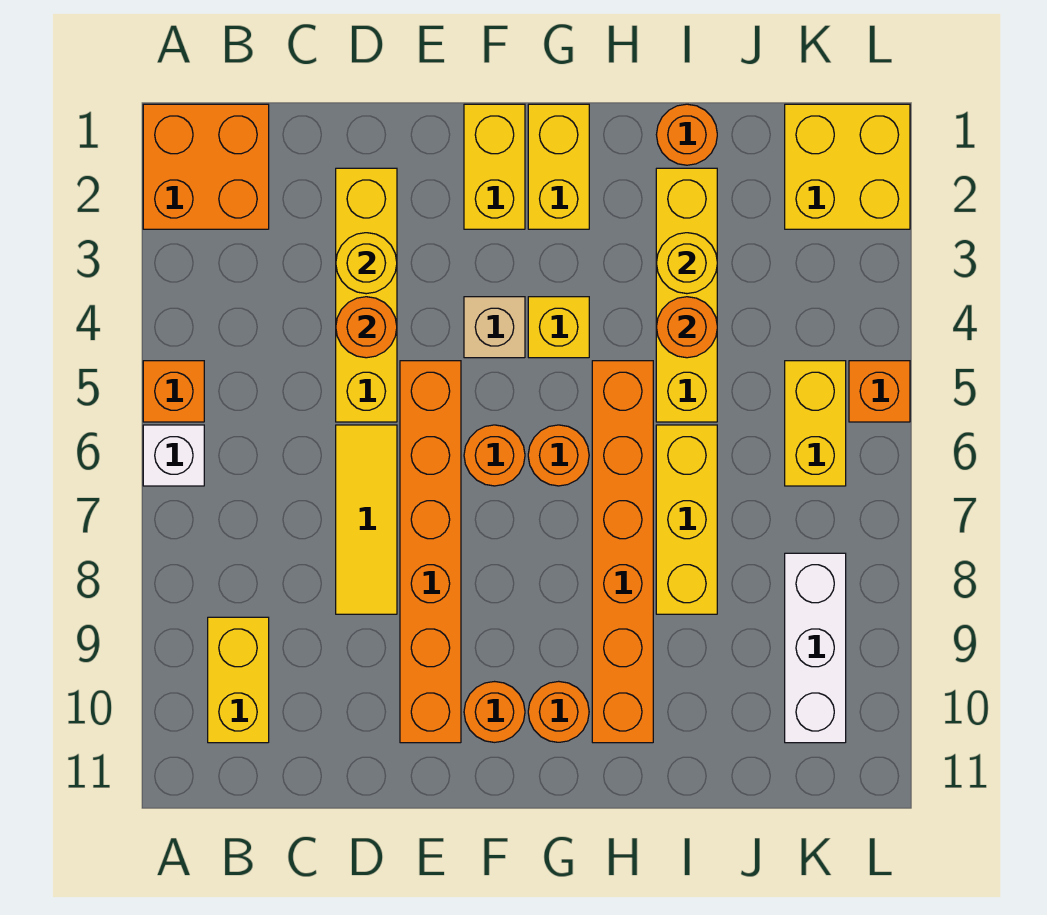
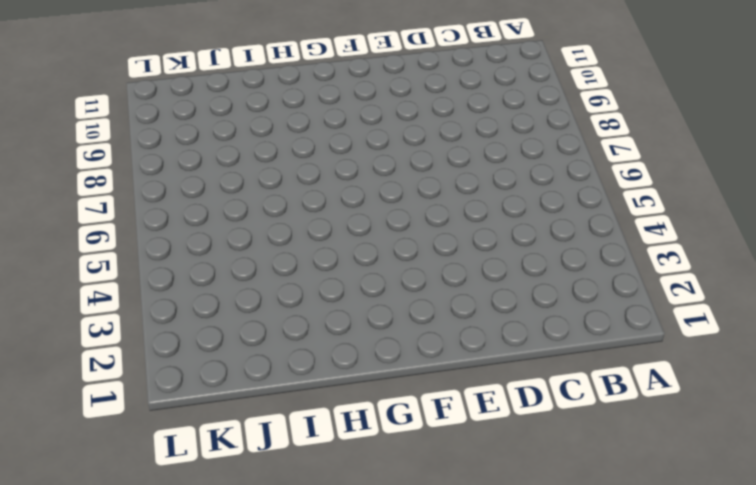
none -> orange 2x2 brick [143,104,269,229]
none -> orange 1x1 brick [143,361,204,422]
none -> white 1x1 brick [143,425,204,486]

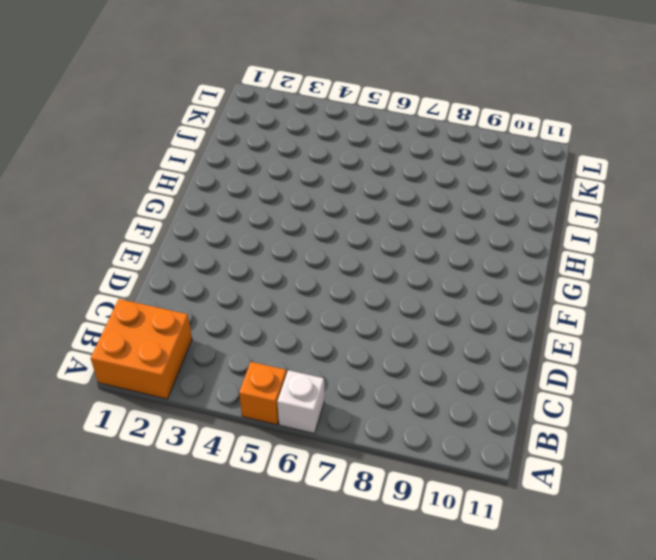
none -> yellow 1x2 brick [208,617,269,743]
none -> yellow 1x4 brick [336,168,397,422]
none -> yellow 1x3 tile [336,425,397,614]

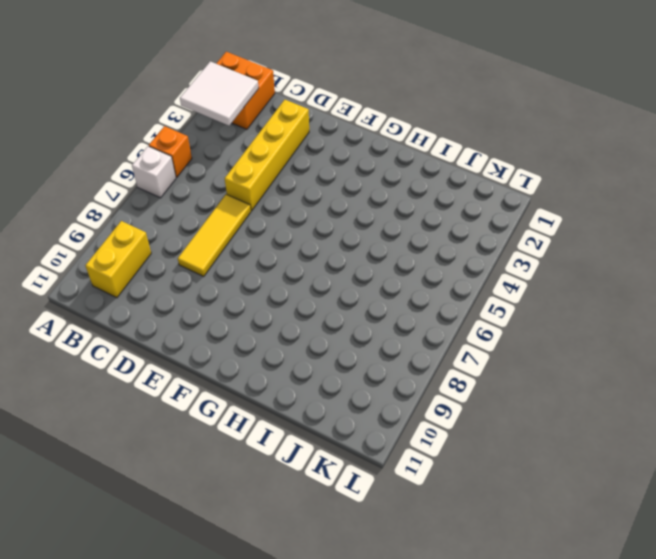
white 2x2 tile [180,61,259,126] -> none
none -> orange 1x6 brick [400,361,461,743]
none -> yellow 1x2 brick [464,104,525,229]
none -> tan 1x1 brick [464,297,525,358]

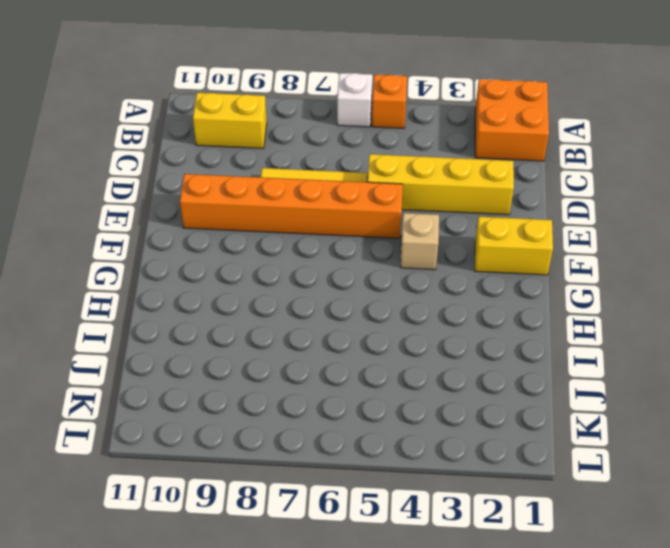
none -> orange 1x1 round brick [464,425,525,486]
none -> orange 1x1 round brick [464,682,525,742]
none -> yellow 1x2 brick [528,104,589,229]

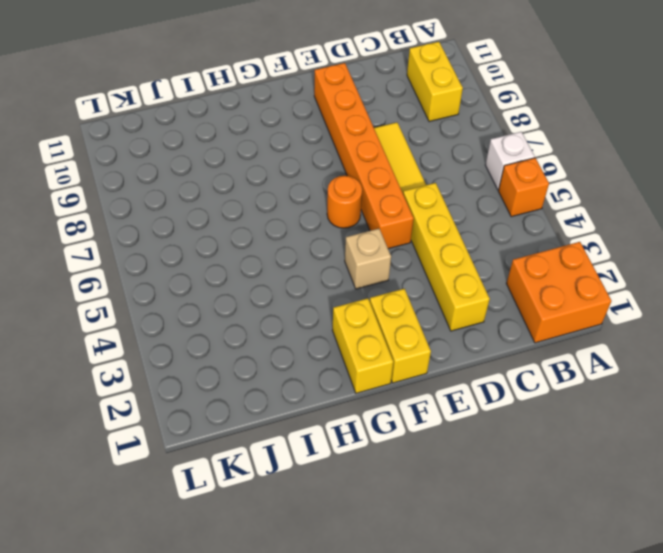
none -> orange 1x1 round brick [464,682,525,742]
none -> yellow 1x1 brick [528,297,589,358]
none -> orange 1x1 round brick [528,425,589,486]

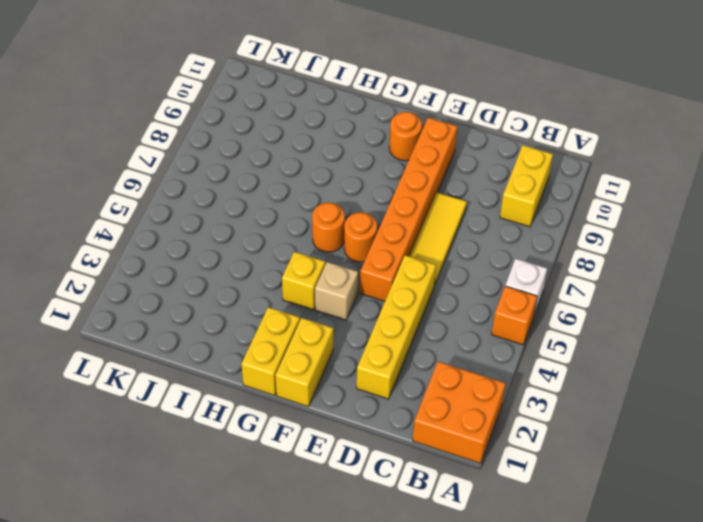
none -> orange 1x1 round brick [528,681,589,742]
none -> orange 1x6 brick [592,361,653,743]
none -> orange 1x1 round brick [656,104,717,165]

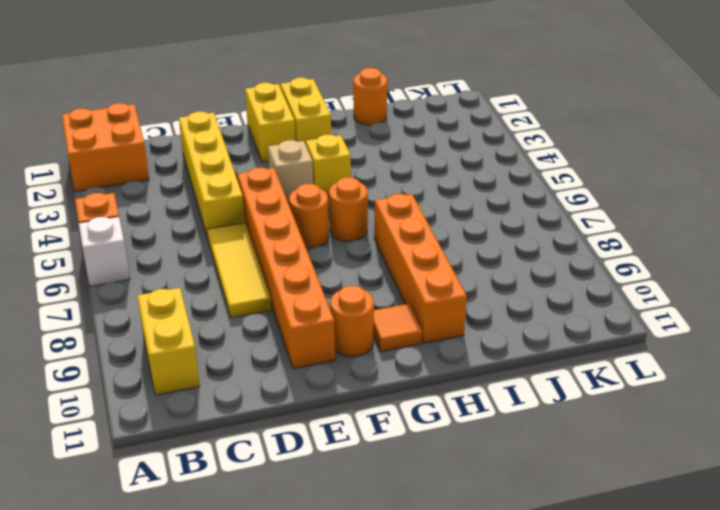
orange 1x1 tile [374,304,422,351] -> orange 1x1 round brick [528,681,589,742]
orange 1x4 brick [374,194,467,343] -> orange 1x6 brick [592,361,653,743]
none -> yellow 1x4 brick [656,168,717,422]
none -> yellow 1x3 brick [656,425,717,614]
none -> yellow 2x2 brick [785,104,910,229]

